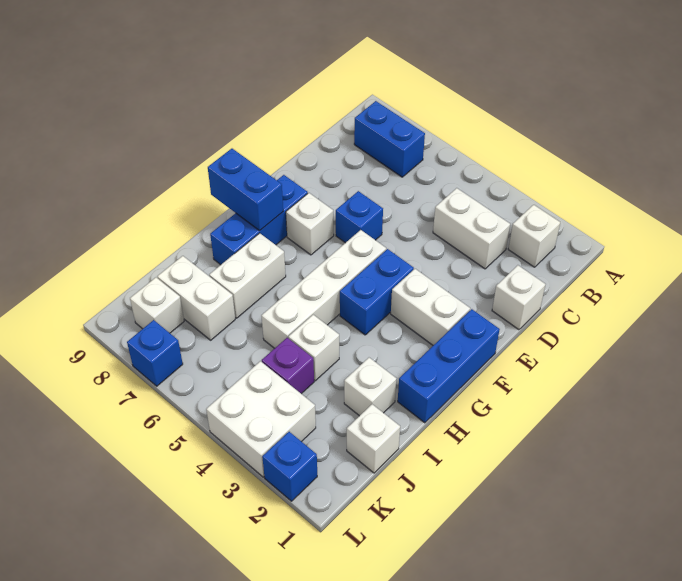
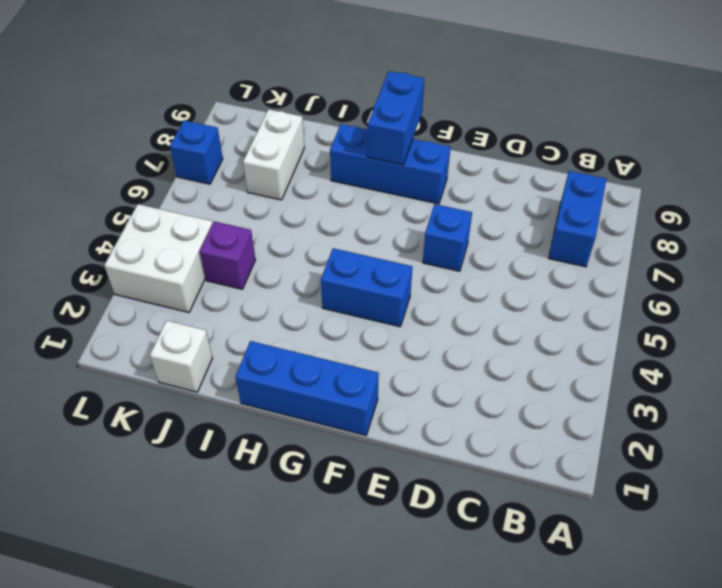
none -> white 1x1 brick [508,205,560,267]
none -> white 1x2 brick [433,188,510,269]
none -> white 1x1 brick [492,265,546,330]

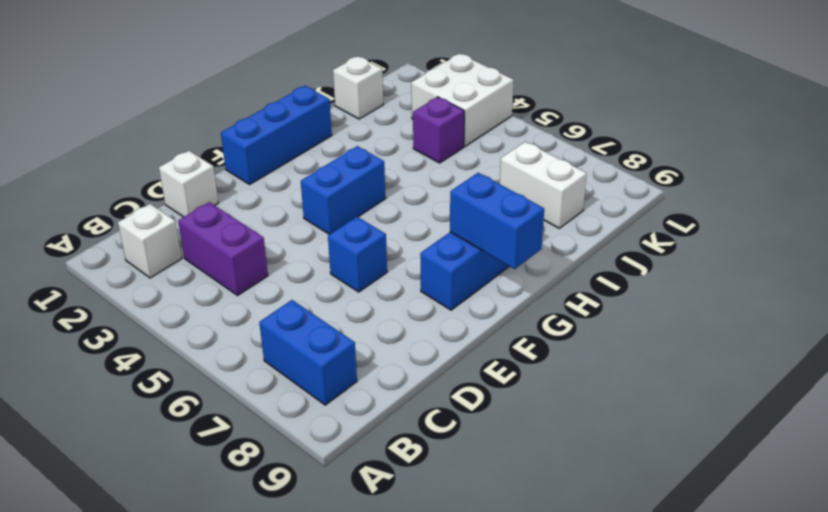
purple 1x2 brick [178,202,268,295] -> white 1x2 brick [433,188,510,269]
none -> white 1x2 brick [391,269,470,345]
none -> white 1x4 brick [261,230,386,348]
none -> white 1x1 brick [286,193,334,255]

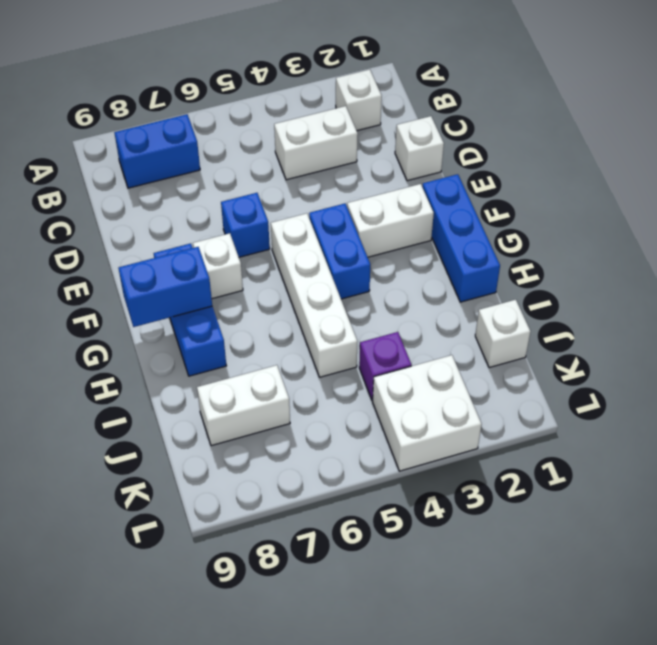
none -> white 1x2 brick [209,233,286,318]
none -> white 1x1 brick [344,358,396,416]
none -> white 1x1 brick [288,315,339,381]

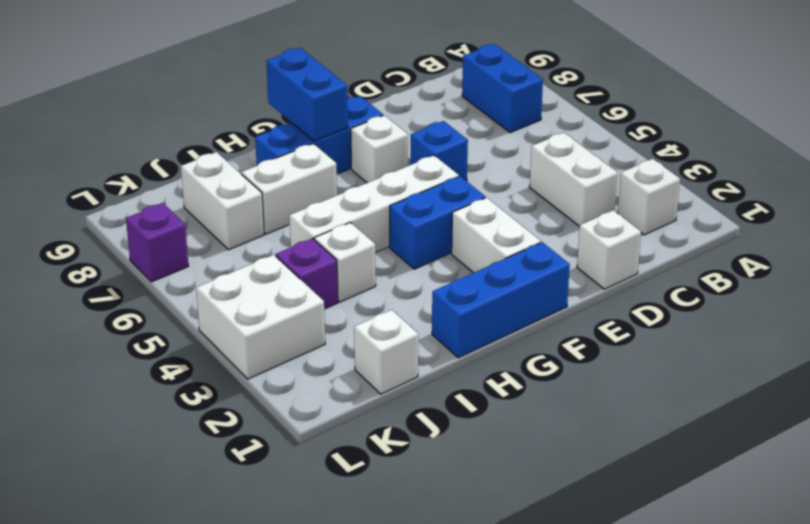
purple 1x1 brick [126,203,188,282] -> blue 1x1 brick [127,320,183,386]
none -> white 1x1 brick [344,358,396,416]
none -> white 1x1 brick [130,278,184,333]
none -> blue 1x1 brick [262,432,317,501]

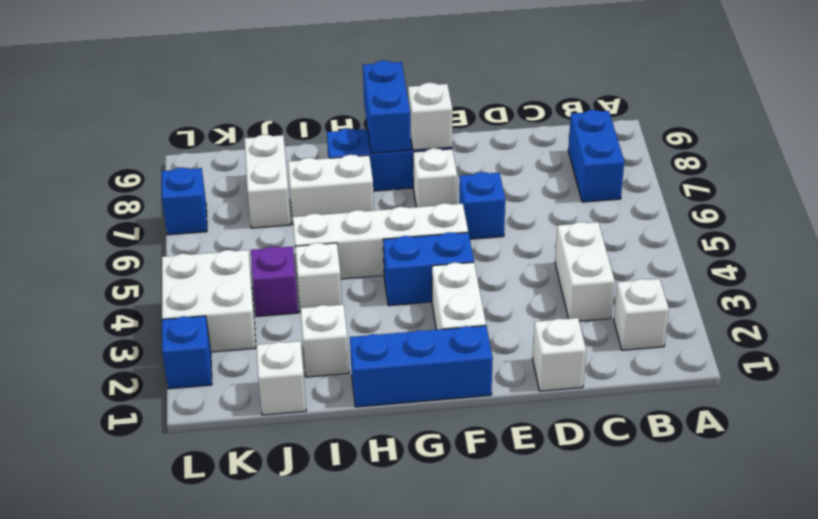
white 1x1 brick [408,83,452,150] -> white 1x1 brick moved to [130,278,184,333]

